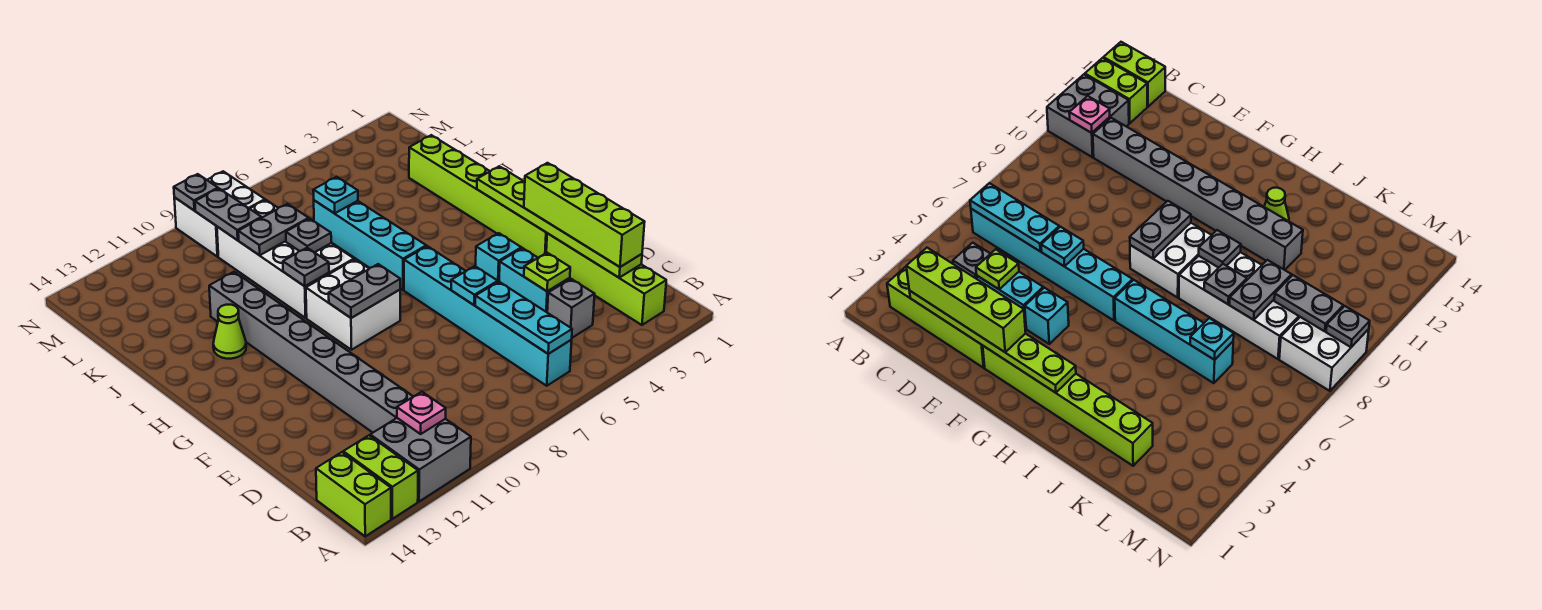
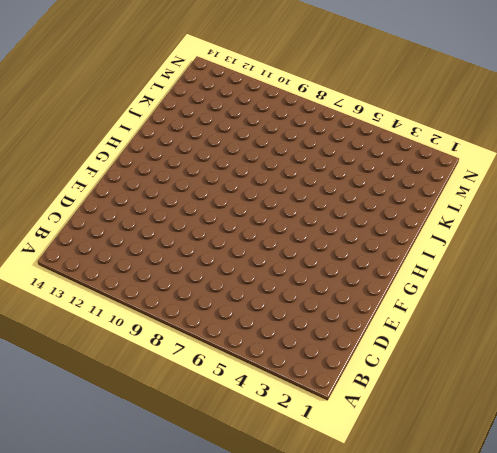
none -> grey 2x2 brick [370,418,471,502]
none -> lime 1x2 brick [343,436,418,519]
none -> lime 1x2 brick [316,452,391,536]

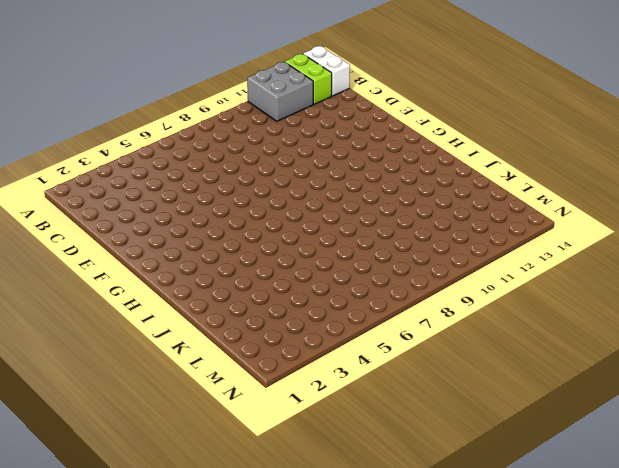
white 1x2 brick [303,46,350,96] -> lime 1x2 brick [316,452,391,536]
none -> lime 1x4 brick [546,233,666,325]
none -> cyan 1x6 brick [404,246,572,386]
none -> grey 1x1 brick [547,279,595,338]

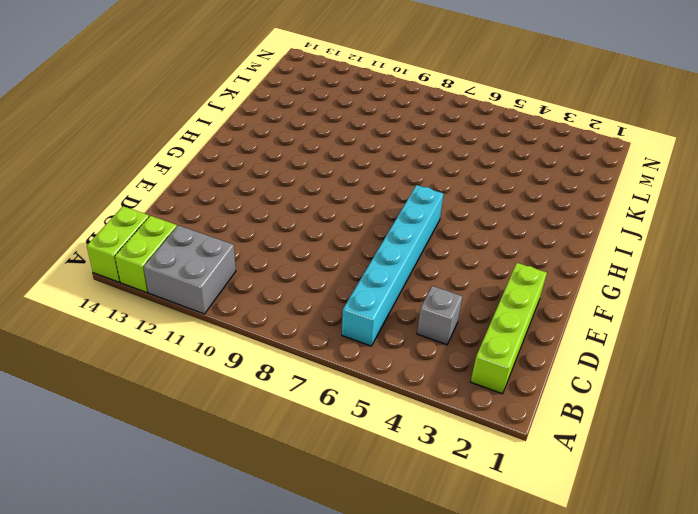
none -> grey 1x8 brick [209,272,413,433]
none -> cyan 1x2 brick [499,248,570,312]
none -> lime 1x6 brick [409,135,547,258]

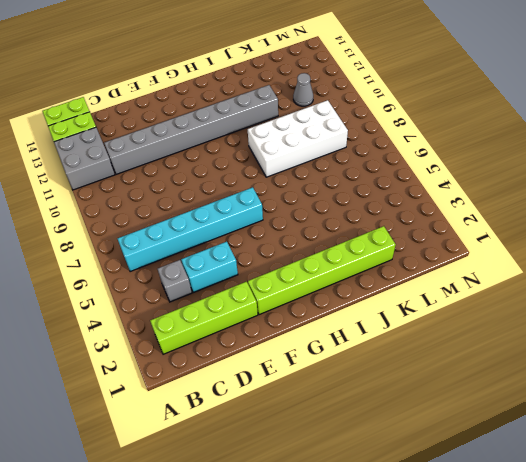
grey 1x1 cone [293,73,313,106] -> none
none -> cyan 1x1 brick [476,233,521,282]
none -> white 2x2 brick [306,259,400,350]
none -> cyan 1x4 brick [314,200,426,290]

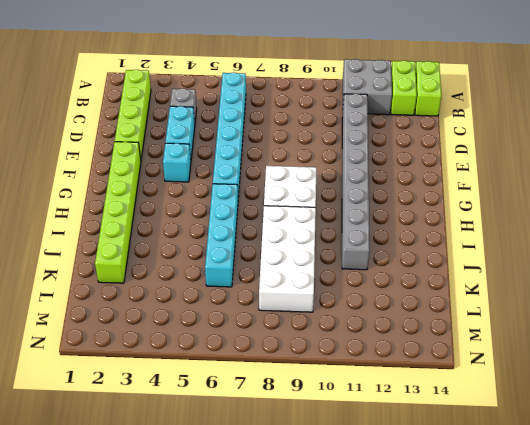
none -> lime 1x1 cone [213,305,246,359]
none -> white 2x2 brick [174,171,265,257]
none -> cyan 1x3 plate [475,282,572,354]

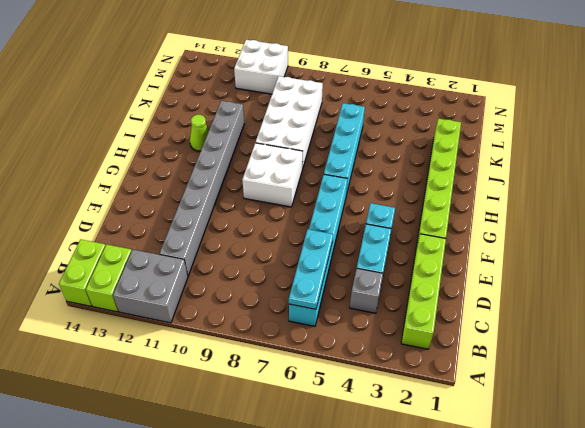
white 2x2 brick [234,40,288,94] -> white 2x2 brick moved to [174,171,265,257]
none -> pink 1x1 plate [397,392,446,434]
none -> lime 1x6 plate [477,166,642,278]
none -> lime 1x1 plate [524,253,570,291]

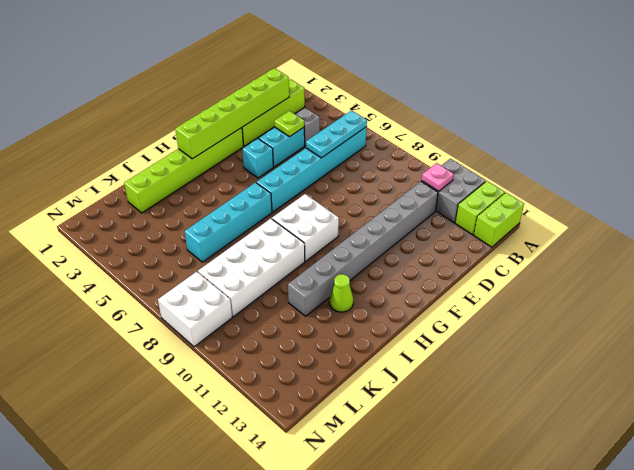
lime 1x6 brick [175,68,289,159] -> lime 1x6 plate [477,166,642,278]
none -> cyan 1x1 plate [451,266,498,305]
none -> grey 1x2 plate [329,264,400,318]
none -> grey 1x1 plate [283,248,329,286]

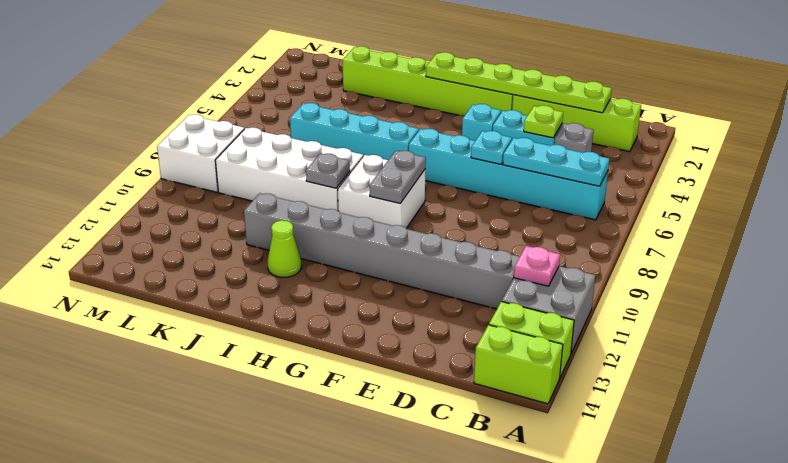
none -> grey 1x1 plate [286,219,331,253]
none -> cyan 1x1 plate [313,177,358,213]
none -> grey 1x2 plate [238,204,309,255]

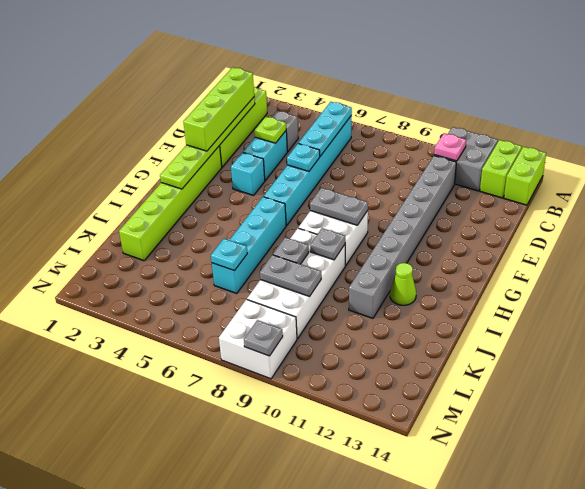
none -> grey 1x2 plate [195,189,261,240]

